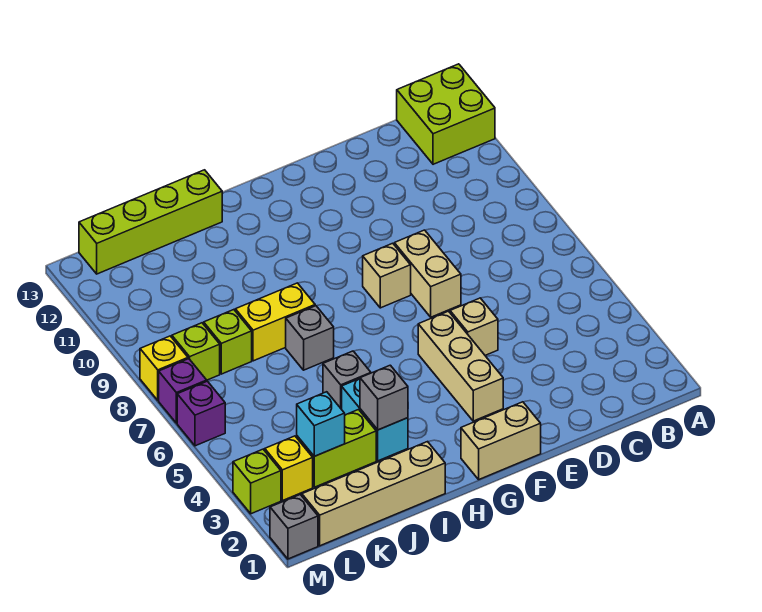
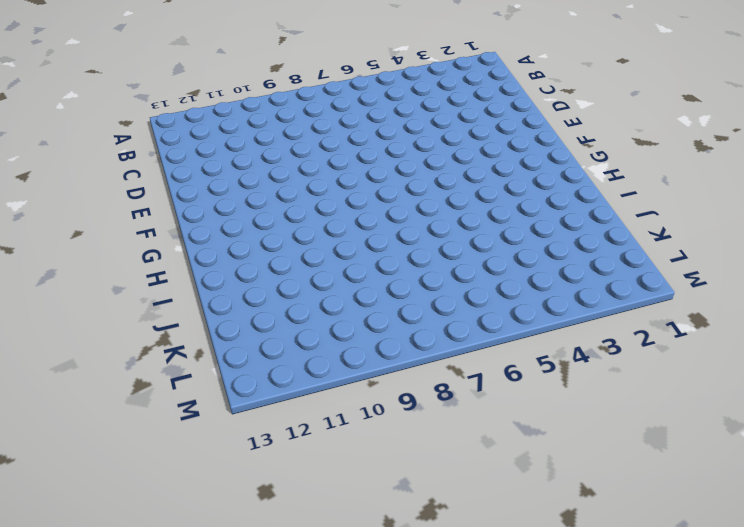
none -> lime 2x2 brick [397,64,495,164]
none -> tan 1x1 brick [450,298,498,355]
none -> tan 1x2 brick [394,230,461,317]

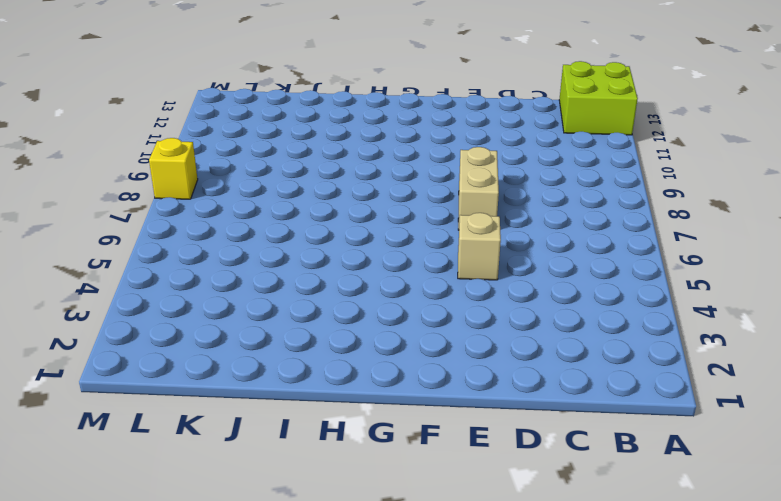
none -> tan 1x2 brick [461,402,541,479]
none -> tan 1x3 brick [418,311,503,421]
none -> tan 1x1 brick [363,243,411,308]

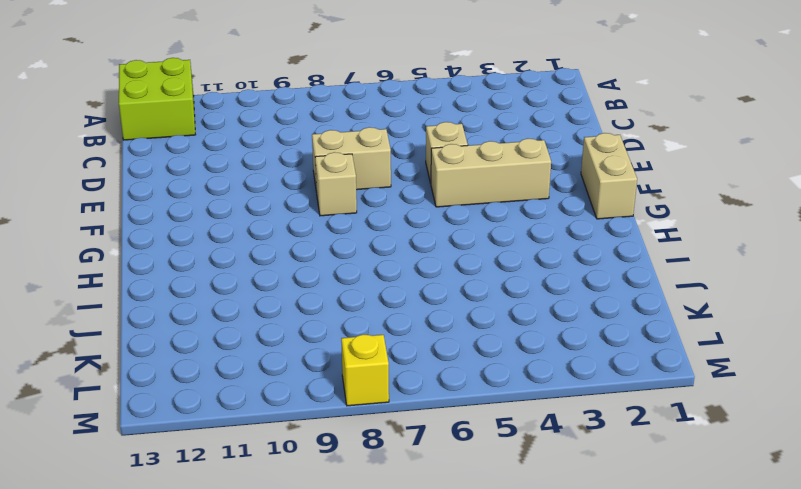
none -> tan 1x4 brick [302,442,445,546]
none -> cyan 1x2 brick [342,379,408,461]
none -> grey 1x1 brick [323,351,371,409]

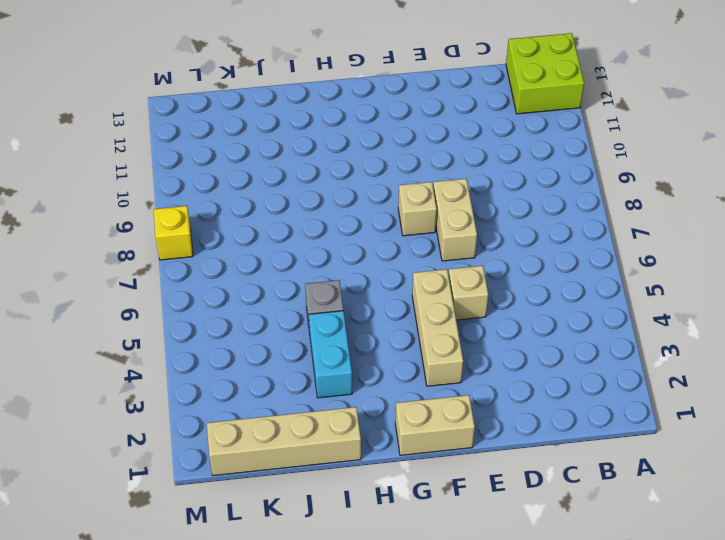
none -> grey 1x1 brick [286,306,334,370]
none -> yellow 1x2 brick [235,283,315,361]
none -> lime 1x4 brick [79,170,222,274]

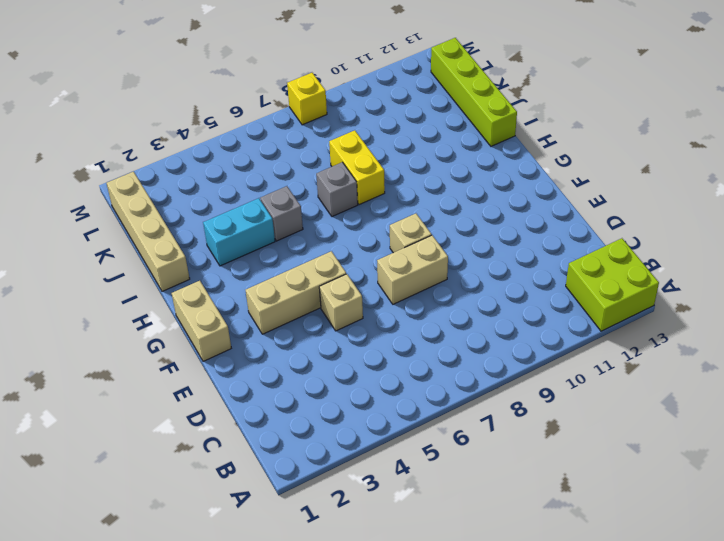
none -> lime 1x2 brick [297,410,376,487]
none -> lime 1x1 brick [204,310,252,374]
none -> yellow 1x1 brick [265,436,313,501]

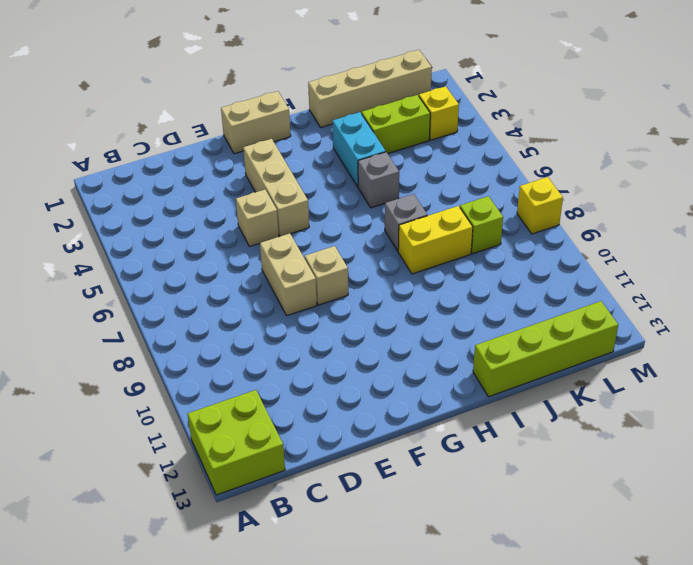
none -> lime 1x1 brick [172,323,220,380]
none -> grey 1x1 brick [270,495,318,559]
none -> lime 1x1 brick [233,449,281,514]

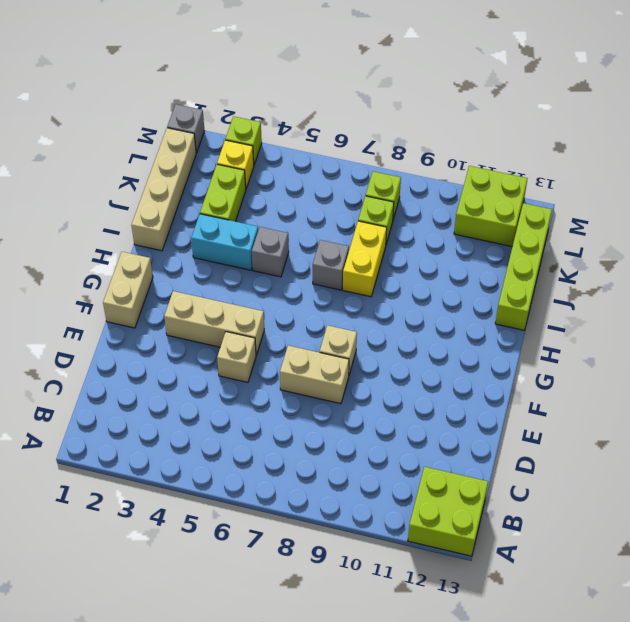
lime 2x2 brick [454,166,528,247] -> none
none -> purple 1x1 brick [177,381,225,446]
none -> purple 1x1 brick [159,359,207,423]
none -> yellow 1x1 brick [140,336,188,400]

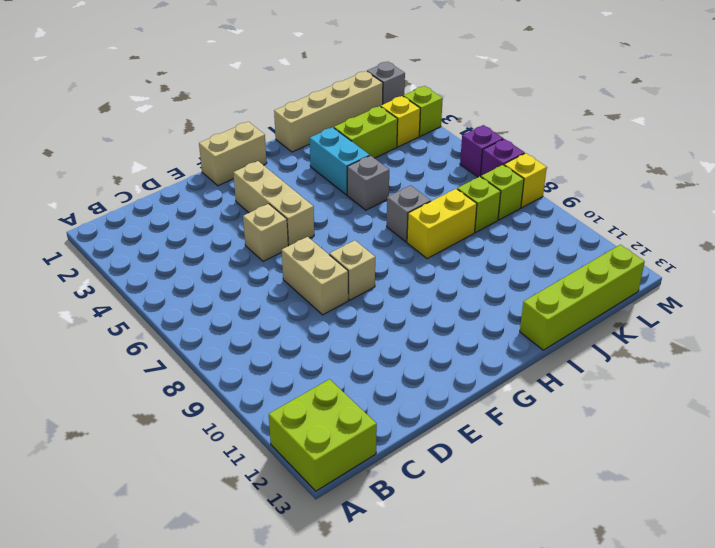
none -> grey 1x1 brick [360,365,408,430]
none -> cyan 1x1 brick [297,392,345,456]

